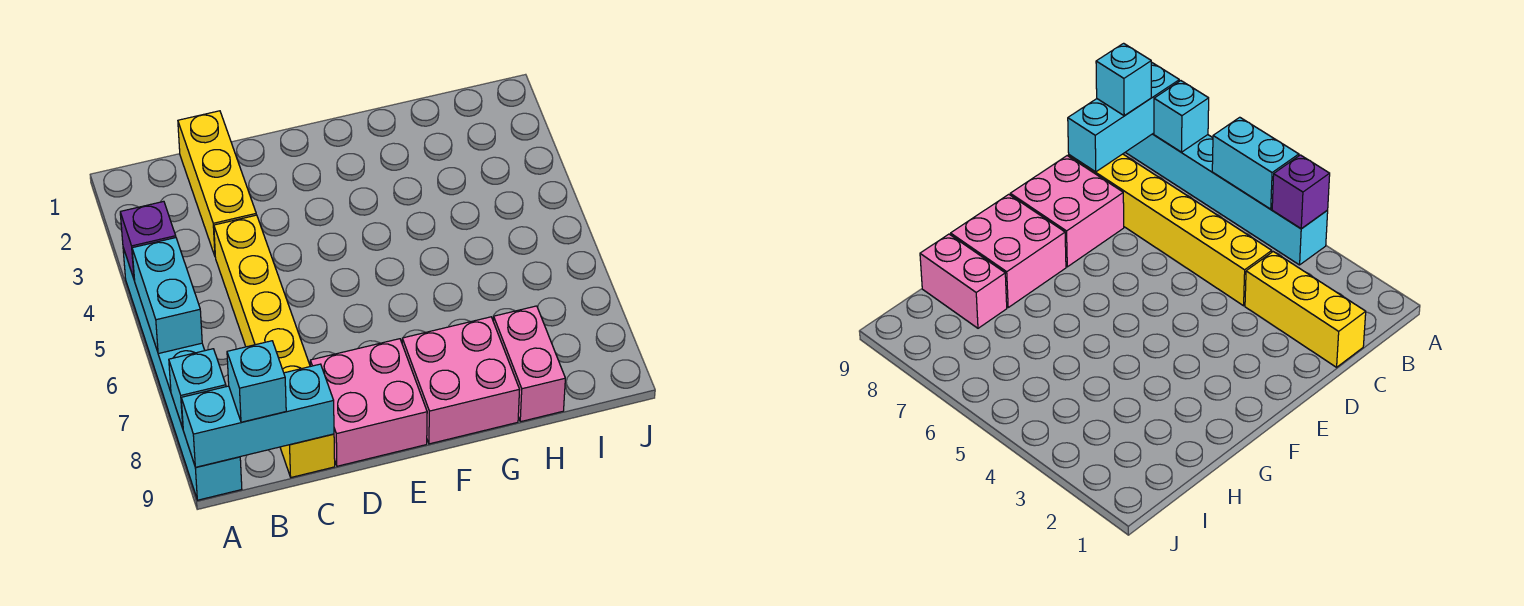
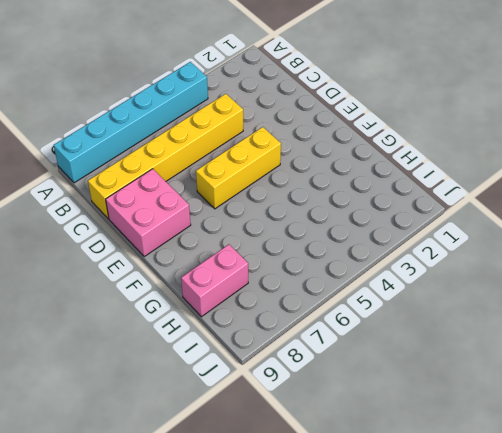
yellow 1x3 brick [196,127,281,209] -> yellow 1x3 brick moved to [178,111,256,256]
none -> pink 2x2 brick [402,317,520,444]
none -> purple 1x1 brick [120,201,176,280]

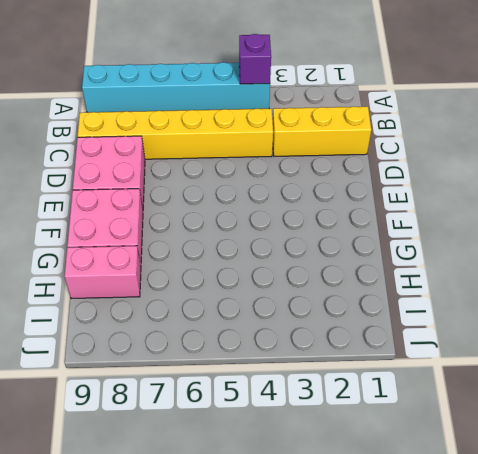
none -> cyan 1x2 brick [132,238,202,354]
none -> cyan 1x1 brick [169,349,226,428]

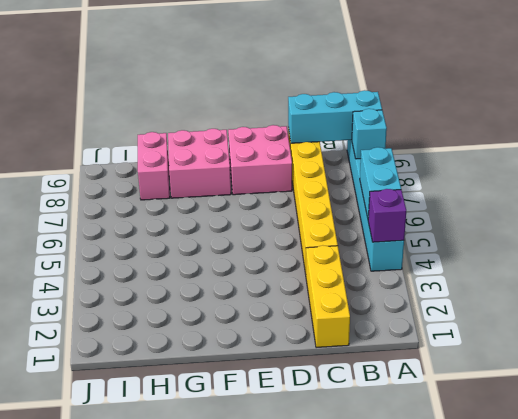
none -> cyan 1x1 brick [227,341,286,422]

